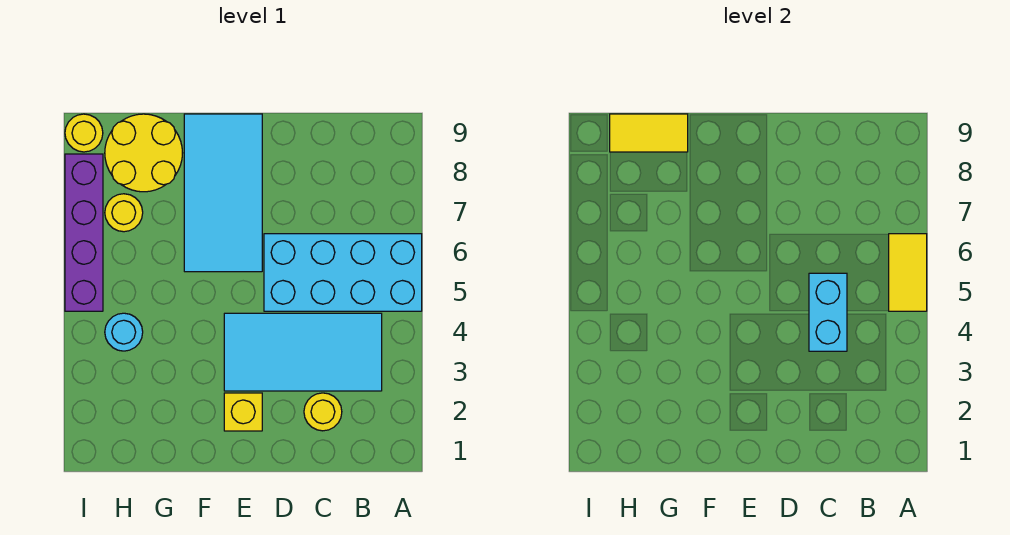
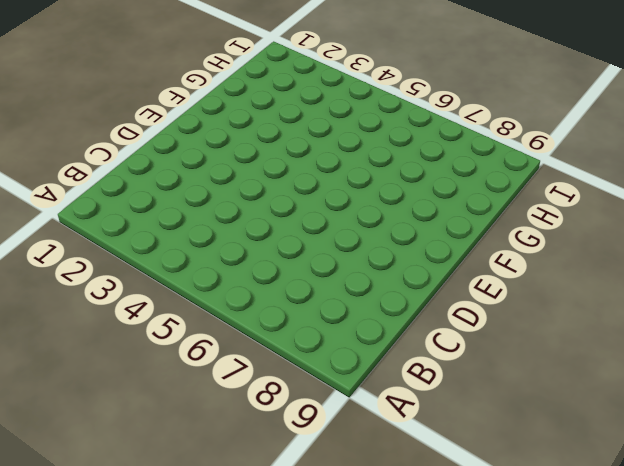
none -> cyan 2x4 brick [264,234,422,311]
none -> cyan 2x4 tile [224,313,382,391]
none -> yellow 1x1 round brick [304,393,342,431]

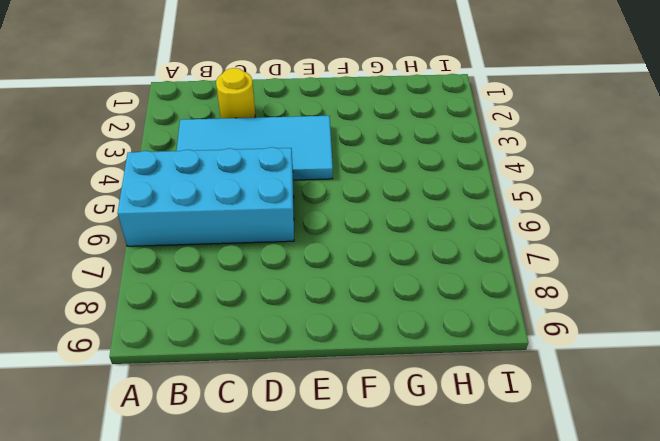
none -> yellow 1x1 brick [224,393,262,431]
none -> cyan 2x4 tile [184,114,262,272]
none -> yellow 2x2 round brick [105,114,182,192]

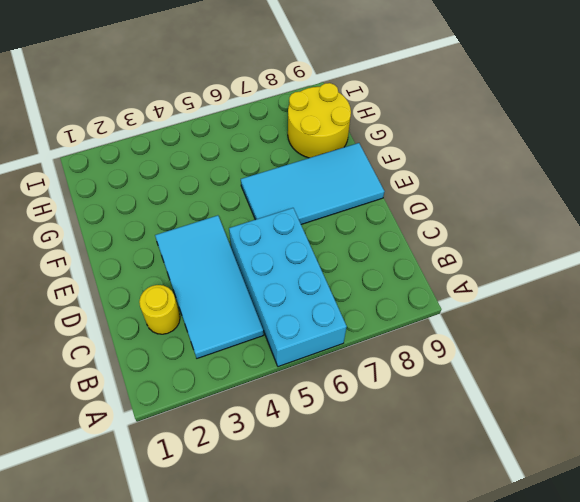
none -> yellow 1x1 brick [224,393,262,431]
none -> cyan 1x1 round brick [105,313,143,351]
none -> yellow 1x1 round brick [105,194,143,232]

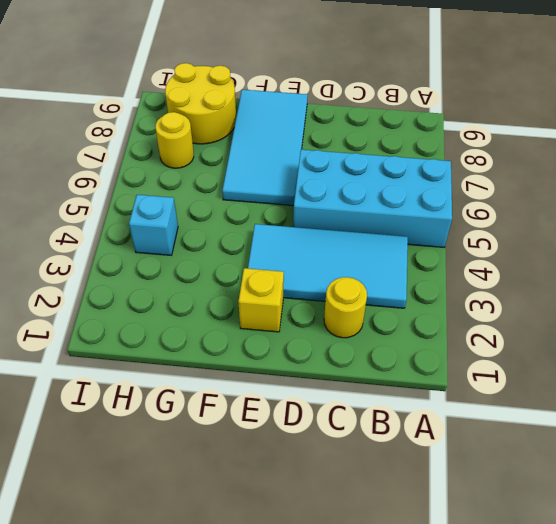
cyan 1x1 brick [129,195,178,255] -> cyan 1x1 round brick [105,313,143,351]
none -> purple 1x4 brick [65,154,103,311]
none -> yellow 1x1 round brick [65,114,103,152]
none -> yellow 1x2 tile [889,234,927,311]

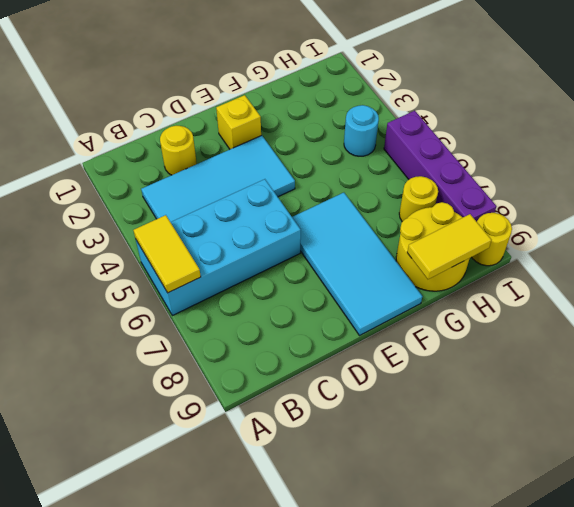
none -> cyan 1x2 brick [809,273,847,351]

